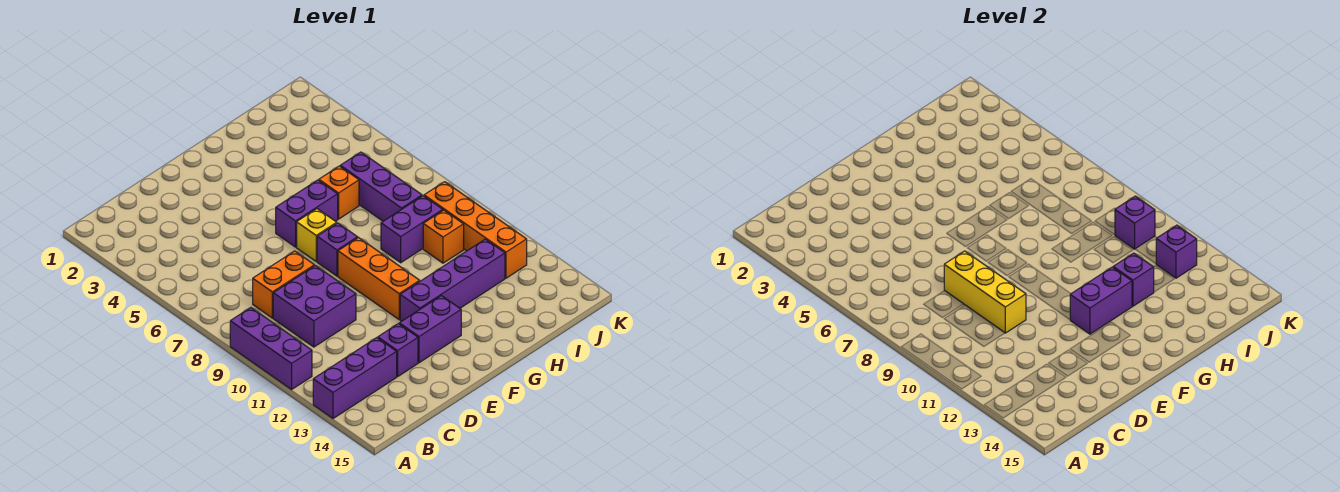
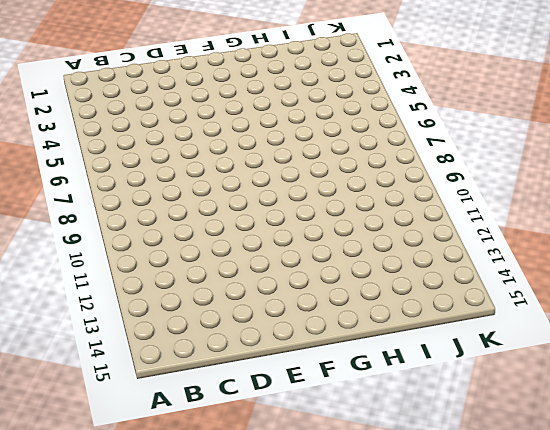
none -> purple 1x3 brick [230,308,312,389]
none -> purple 1x3 brick [313,338,397,418]
none -> orange 1x2 brick [253,251,314,318]

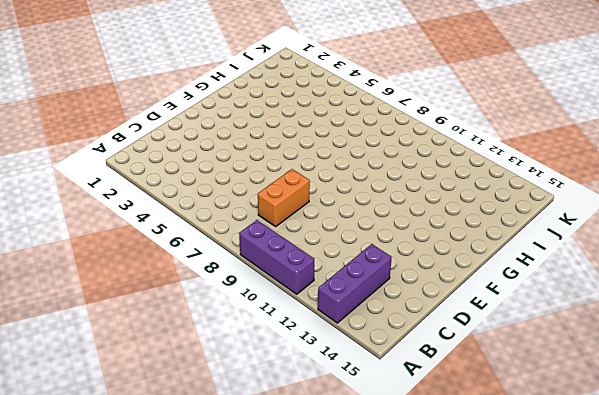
none -> purple 2x2 brick [273,266,356,347]
none -> purple 1x1 brick [378,324,418,377]
none -> purple 1x2 brick [399,296,461,363]

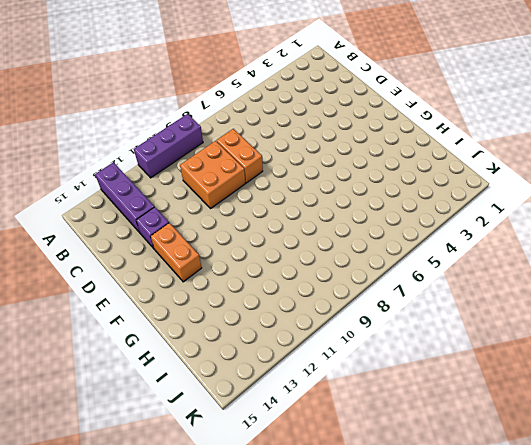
orange 2x2 brick [180,141,245,208] -> purple 2x2 brick [273,266,356,347]
orange 1x2 brick [151,223,202,282] -> purple 1x2 brick [399,296,461,363]
none -> purple 1x2 brick [276,180,338,247]
none -> yellow 1x1 brick [297,209,337,261]
none -> purple 1x1 brick [317,223,358,276]

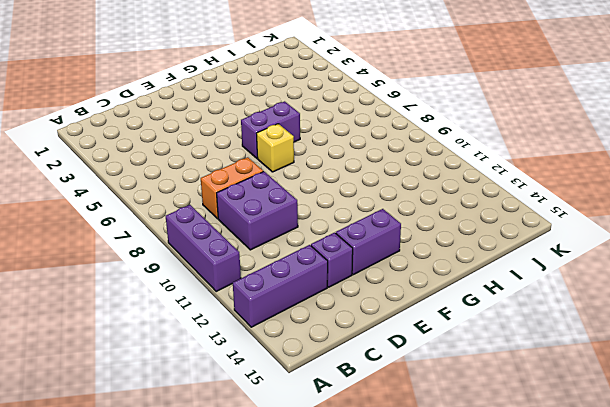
none -> purple 1x1 brick [317,223,358,276]
none -> orange 1x3 brick [338,238,420,319]
none -> purple 1x4 brick [400,239,505,321]

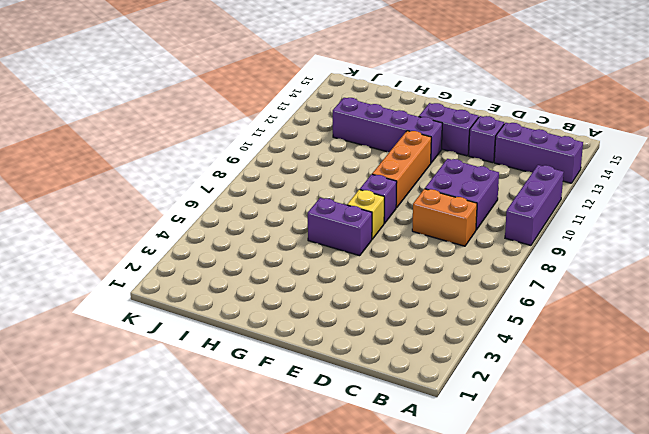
none -> orange 1x1 brick [319,166,359,219]
none -> purple 1x2 brick [381,196,443,263]
none -> purple 1x3 brick [340,152,422,221]

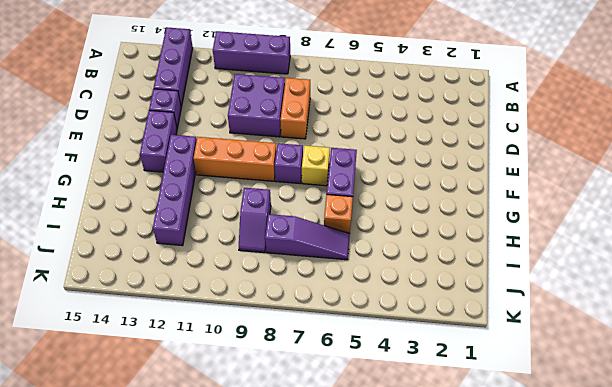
purple 1x2 slope [239,188,271,253] -> purple 1x2 brick [381,196,443,263]
purple 1x3 slope [265,214,350,260] -> purple 1x3 brick [340,152,422,221]
none -> orange 1x1 brick [423,210,464,263]
none -> orange 1x4 brick [424,182,527,278]
none -> yellow 1x3 brick [944,251,1026,333]

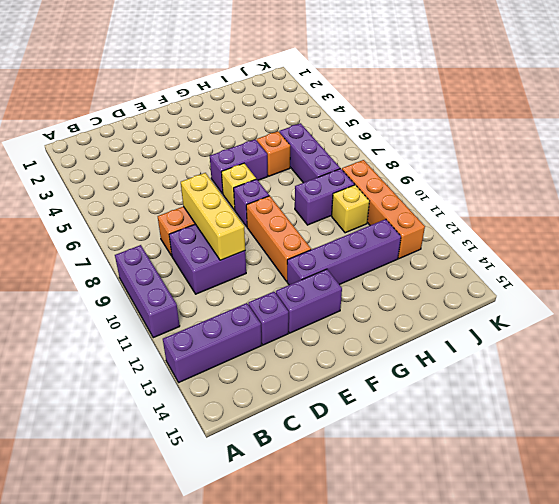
yellow 1x1 brick [332,185,369,233] -> orange 1x1 brick [423,210,464,263]
none -> purple 1x2 brick [1070,267,1132,334]
none -> purple 1x1 brick [1113,253,1154,306]
none -> purple 1x1 brick [1115,196,1155,249]

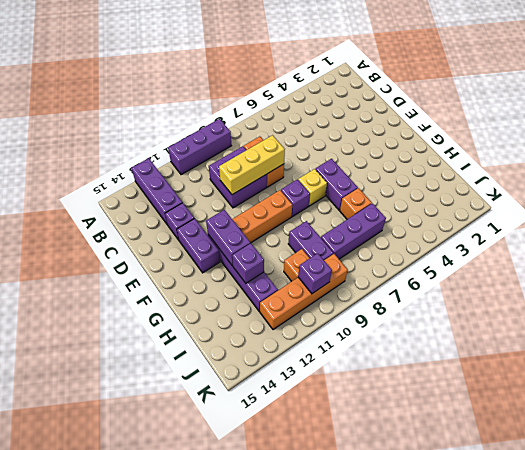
none -> purple 1x1 brick [1156,225,1197,278]

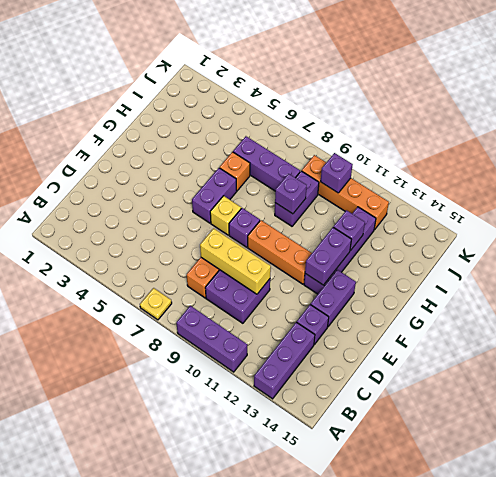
yellow 1x1 plate [140,288,172,320] -> none
purple 1x1 brick [275,174,307,214] -> purple 1x1 brick moved to [1156,225,1197,278]
none -> orange 1x1 brick [423,210,464,263]

